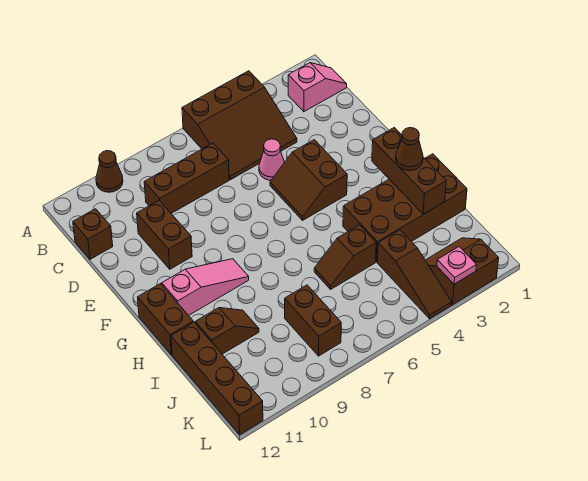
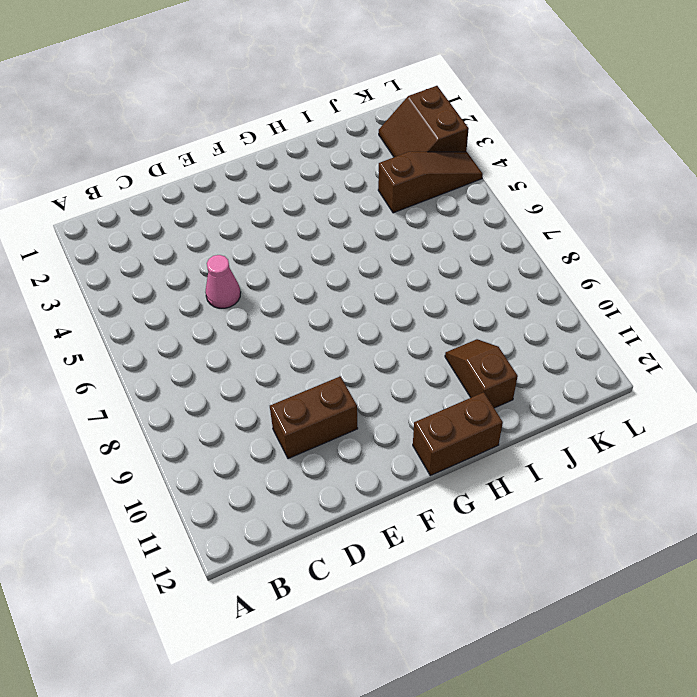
none -> brown 3x3 slope [182,71,297,180]
none -> brown 1x1 cone [96,151,123,192]
none -> pink 1x2 slope [288,63,347,112]

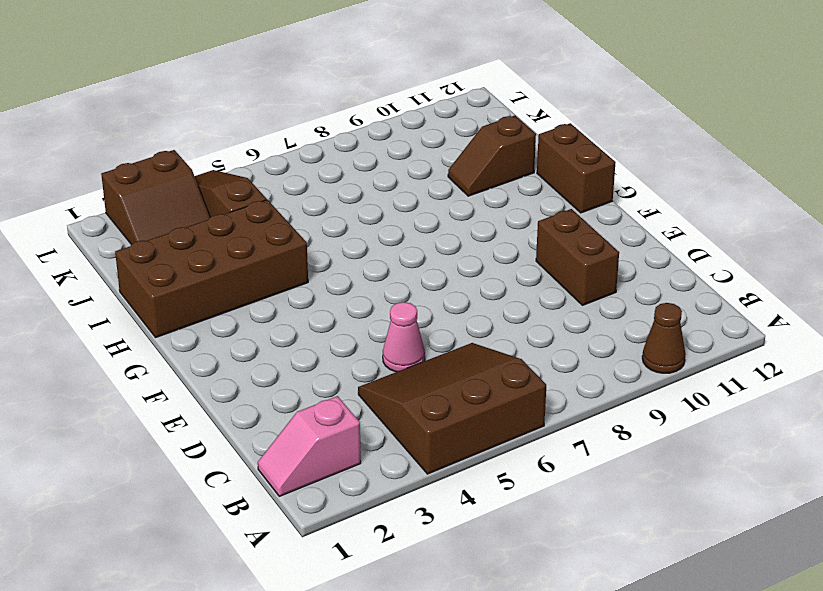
none -> brown 1x3 brick [144,143,229,213]
none -> brown 1x1 brick [73,209,113,259]
none -> brown 2x2 slope [270,140,347,220]

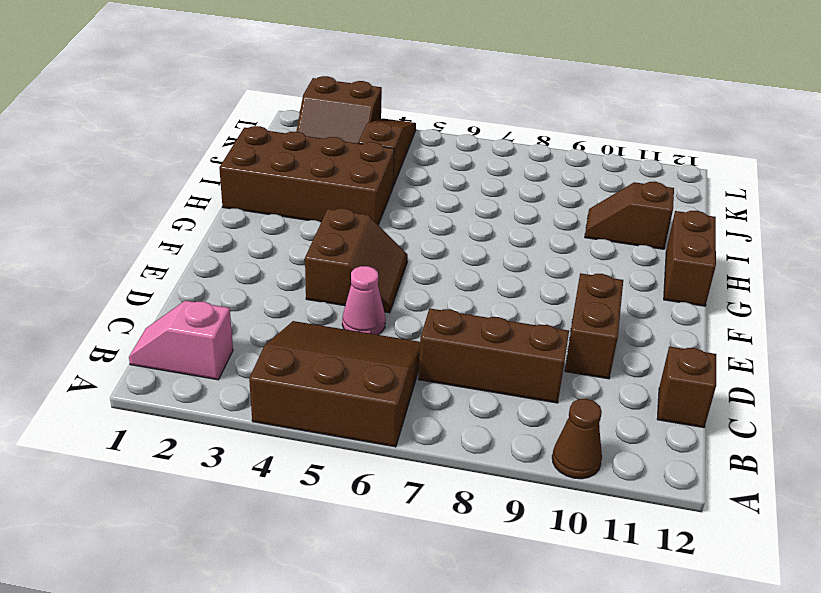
none -> pink 1x3 slope [162,259,249,316]
none -> brown 1x2 slope [314,225,376,289]
none -> brown 1x4 brick [171,322,263,434]

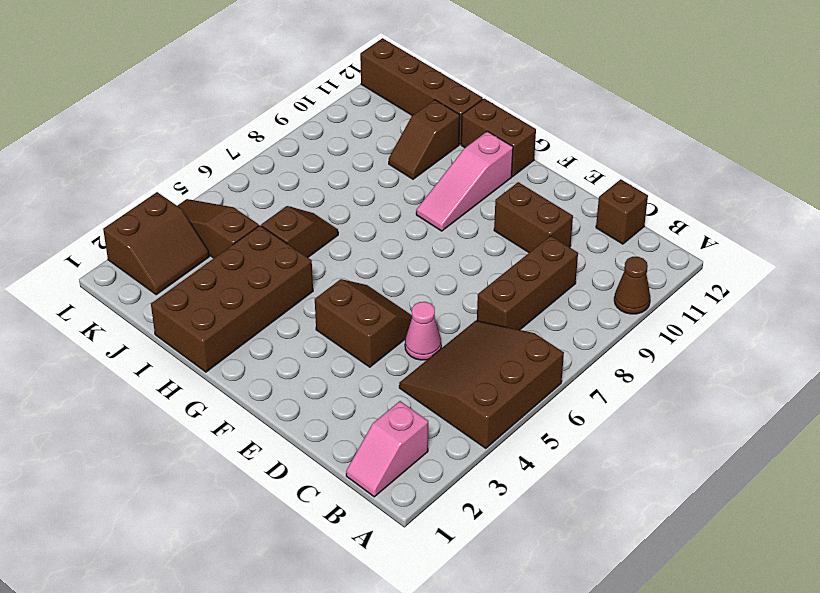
none -> brown 1x2 brick [285,285,341,356]
none -> brown 1x3 brick [372,128,446,214]
none -> pink 1x1 plate [437,247,476,284]

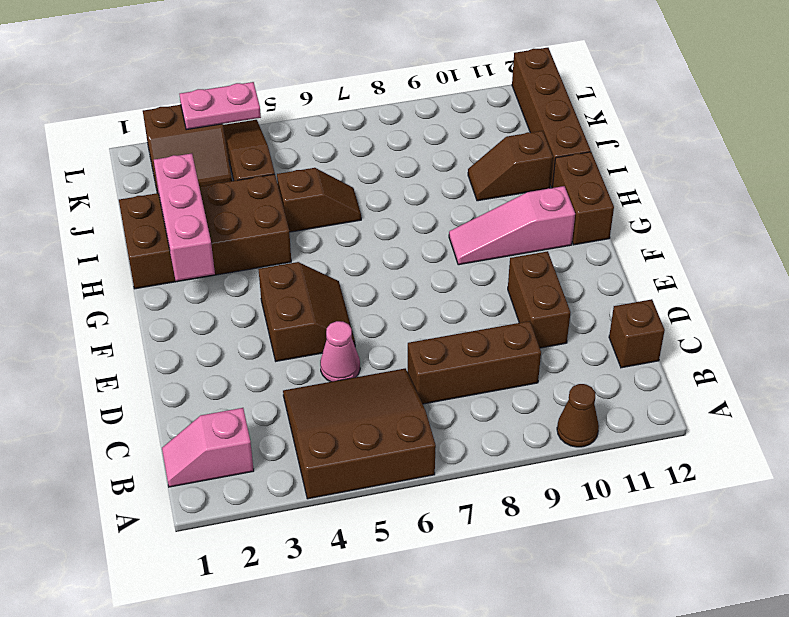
pink 1x3 brick [154,153,215,281] -> brown 1x3 brick [372,128,446,214]
pink 1x2 plate [179,82,261,130] -> pink 1x1 plate [437,247,476,284]
none -> brown 1x2 brick [285,285,341,356]
none -> brown 1x1 cone [396,128,423,171]

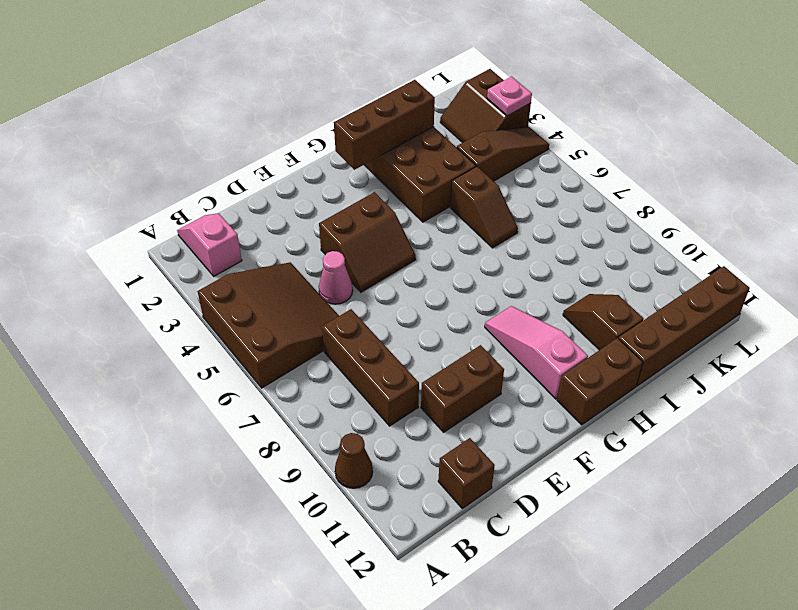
none -> brown 1x2 brick [285,285,341,356]
none -> brown 1x1 cone [396,128,423,171]

